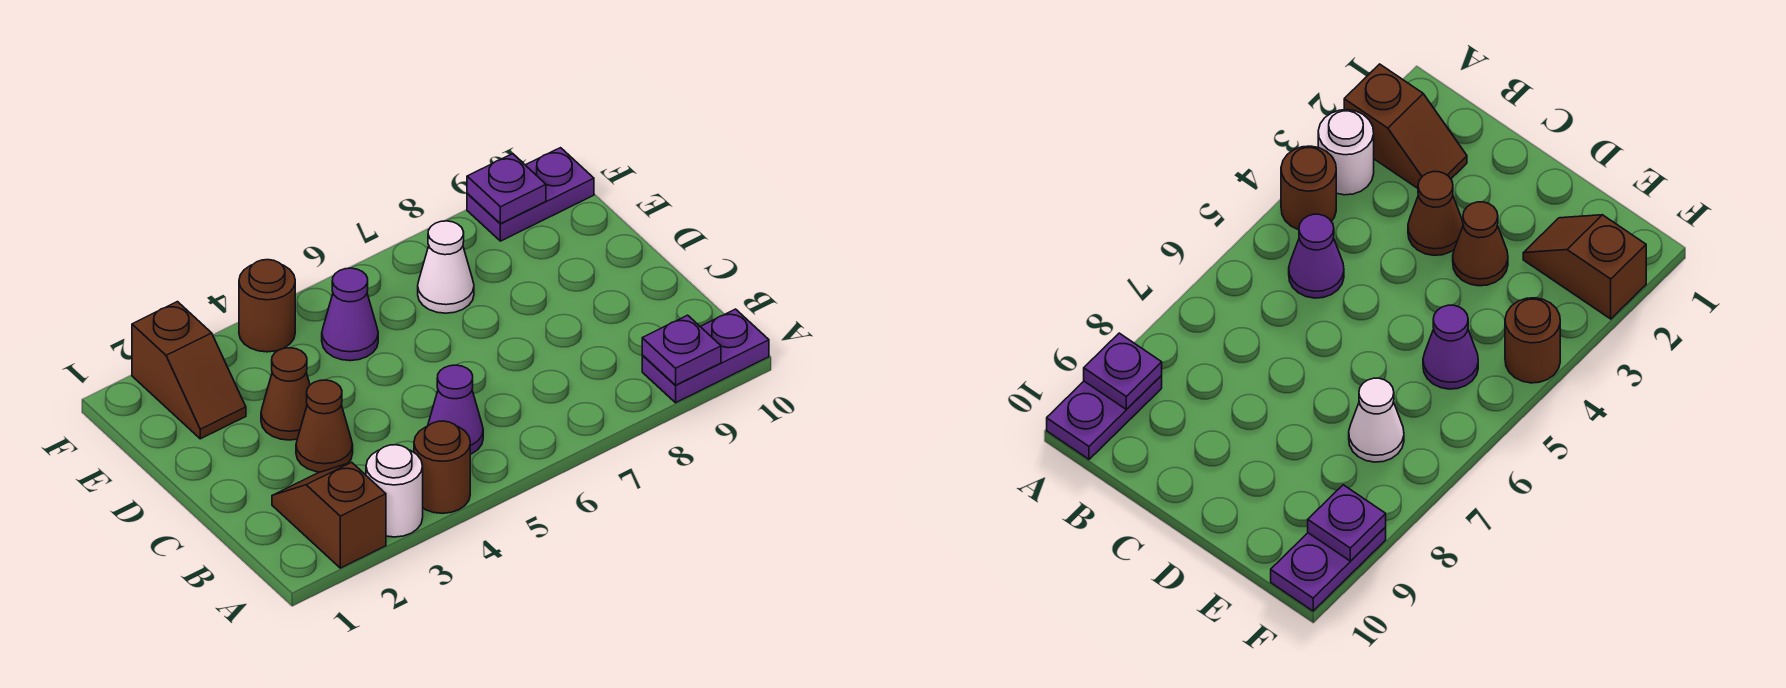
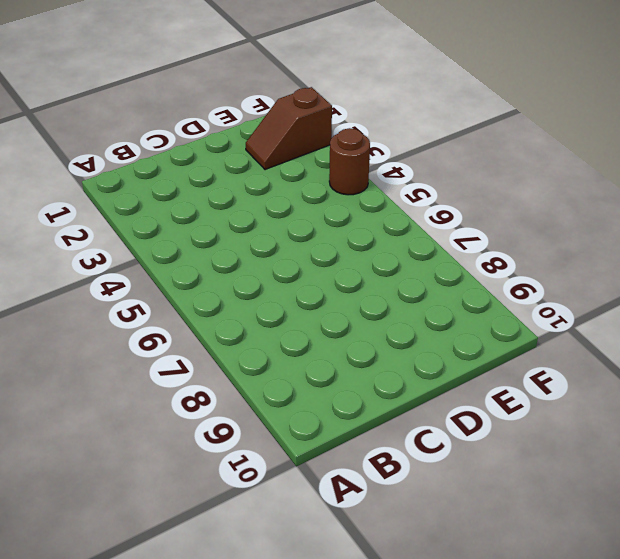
none -> brown 1x2 slope [272,462,386,568]
none -> white 1x1 round brick [366,445,423,537]
none -> brown 1x1 round brick [414,421,470,513]

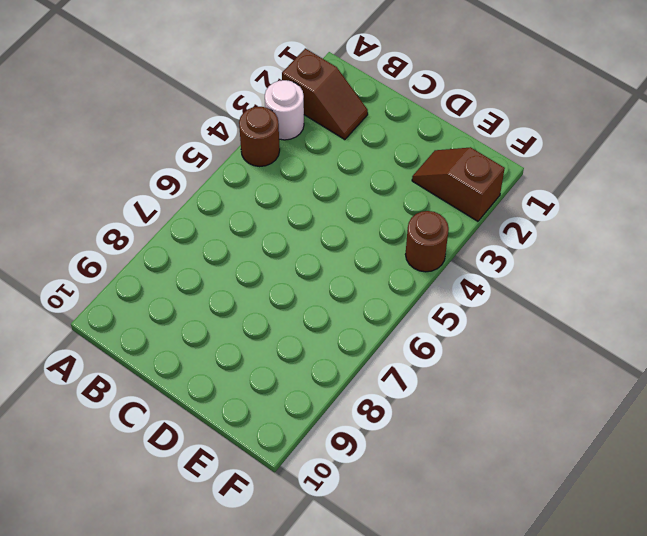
none -> purple 1x2 plate [642,309,769,403]
none -> purple 1x1 cone [428,365,483,454]
none -> brown 1x1 cone [296,380,353,472]

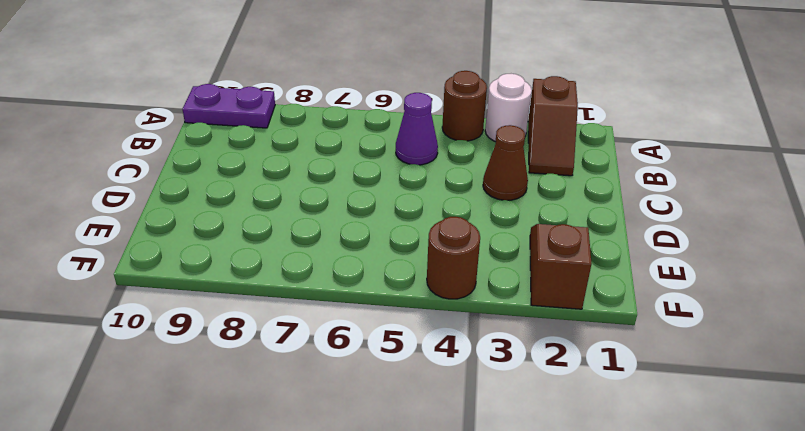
none -> brown 1x1 cone [261,348,310,440]
none -> purple 1x1 cone [322,268,378,361]
none -> white 1x1 cone [418,221,474,313]

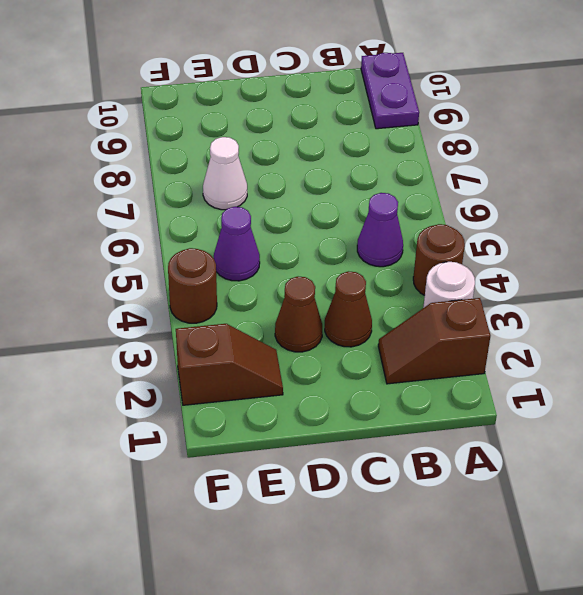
none -> purple 1x2 plate [467,148,594,241]
none -> purple 1x1 plate [642,315,721,385]
none -> purple 1x1 plate [467,154,546,224]

